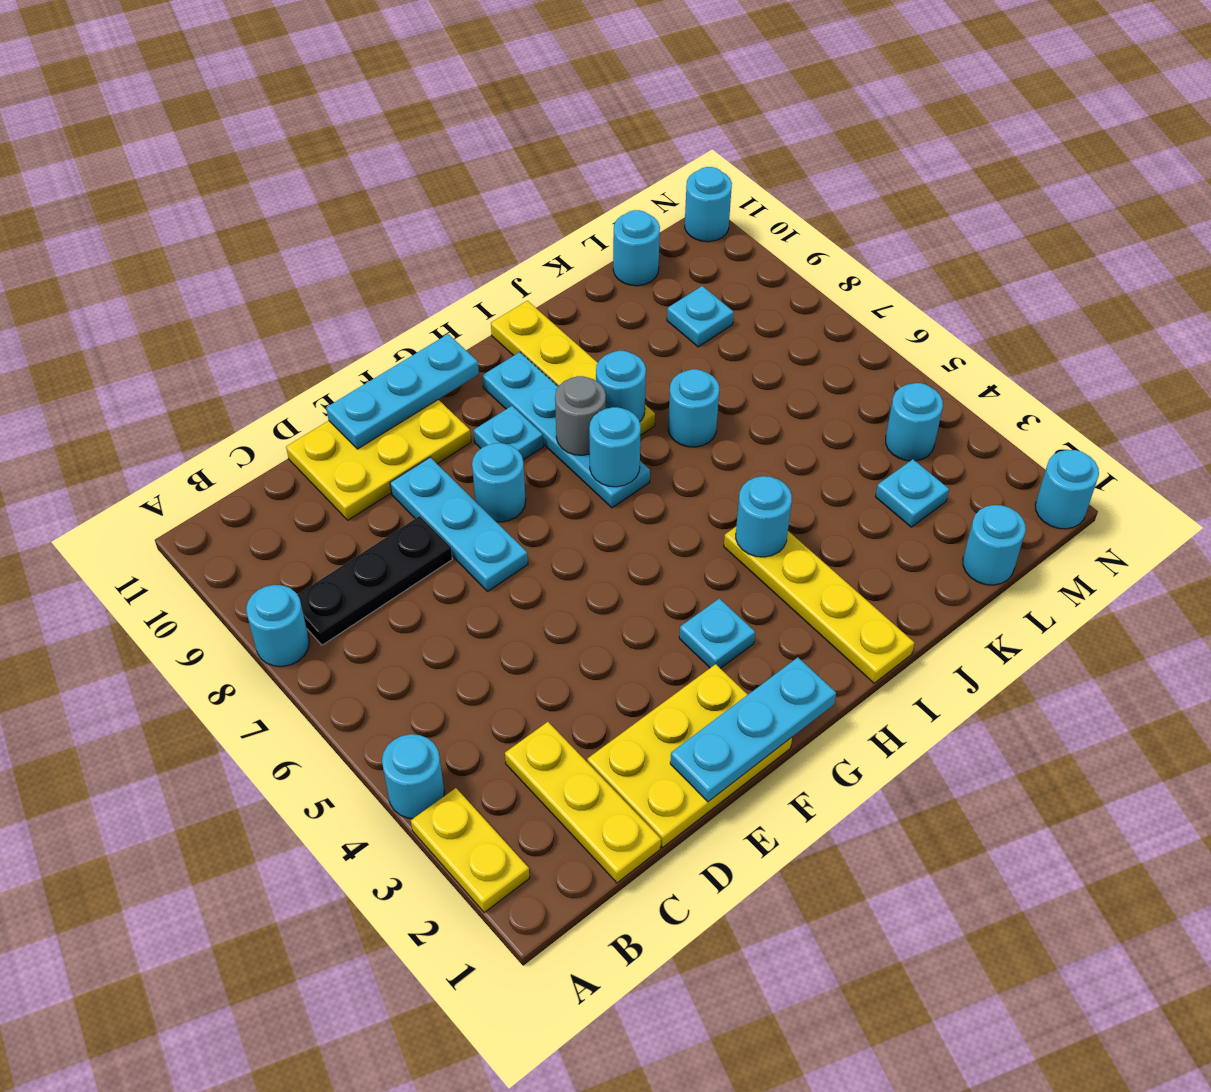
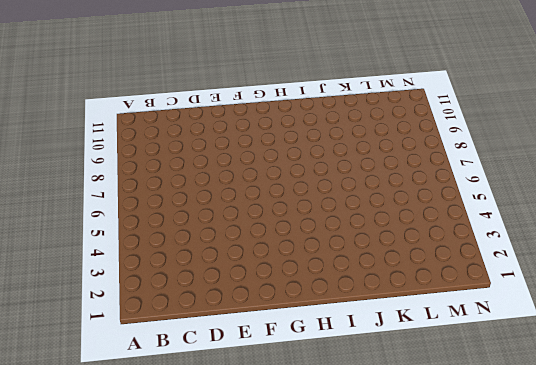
none -> yellow 1x2 plate [411,788,530,912]
none -> cyan 1x1 round brick [382,734,444,819]
none -> cyan 1x1 round brick [246,585,309,667]

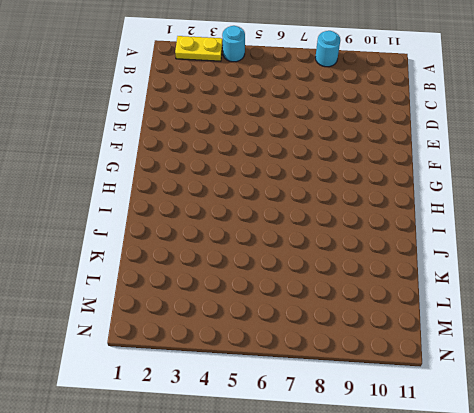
none -> black 1x3 plate [298,516,452,645]
none -> yellow 1x3 plate [505,722,661,883]
none -> yellow 2x3 plate [587,664,792,848]

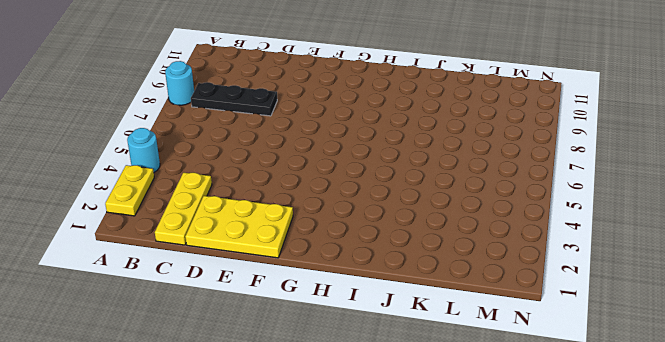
none -> yellow 2x3 plate [286,400,471,520]
none -> cyan 1x3 plate [390,457,528,591]
none -> cyan 1x1 round brick [472,443,526,522]

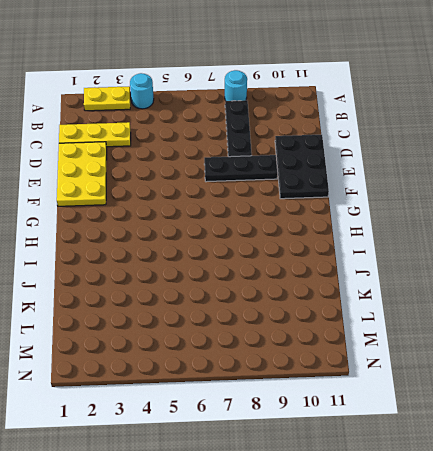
black 2x3 plate [275,135,329,199] -> yellow 2x3 plate [286,400,471,520]
black 1x3 plate [204,155,278,182] -> cyan 1x3 plate [390,457,528,591]
none -> cyan 1x1 round brick [472,443,526,522]
none -> cyan 1x1 plate [679,598,755,668]
none -> cyan 1x1 plate [474,406,543,460]

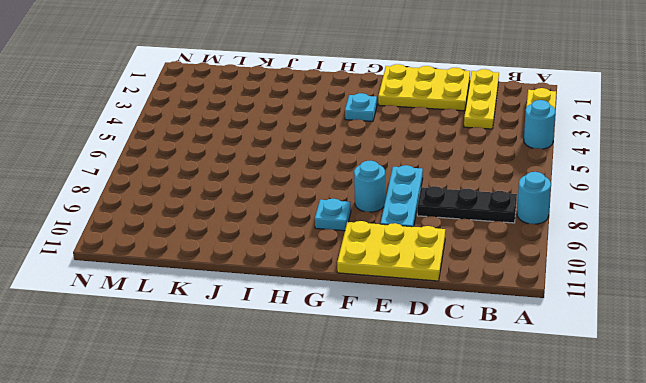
none -> cyan 1x4 plate [482,352,650,508]
none -> yellow 1x4 plate [724,527,915,683]
none -> yellow 1x4 plate [491,301,655,435]

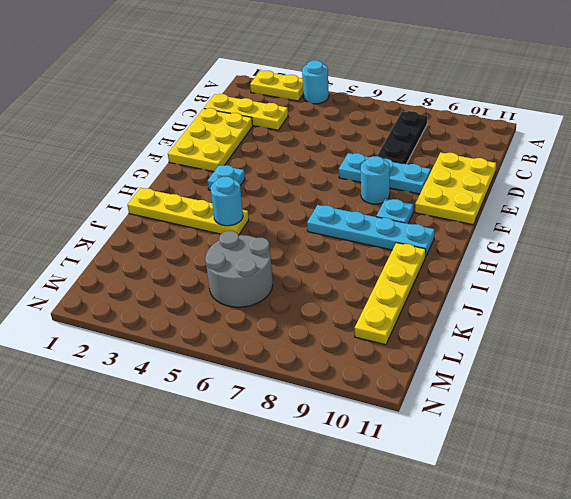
yellow 1x4 plate [355,243,426,345] -> yellow 1x4 plate turned to [491,301,655,435]
grey 2x2 round brick [205,231,273,307] -> none
none -> cyan 1x1 round brick [246,585,309,667]
none -> cyan 1x1 round brick [668,369,719,447]
none -> cyan 1x1 round brick [963,505,1026,585]

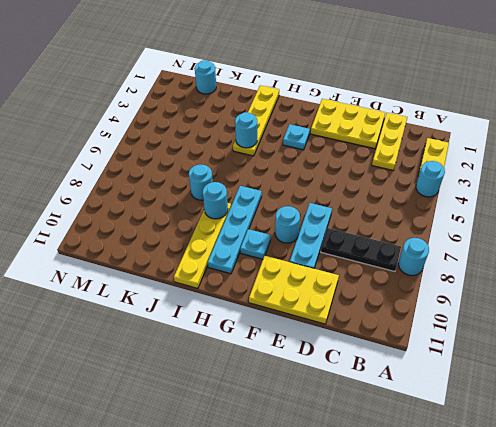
none -> cyan 1x1 plate [875,459,949,527]
none -> cyan 1x1 plate [667,286,734,347]
none -> cyan 1x1 round brick [613,210,660,286]

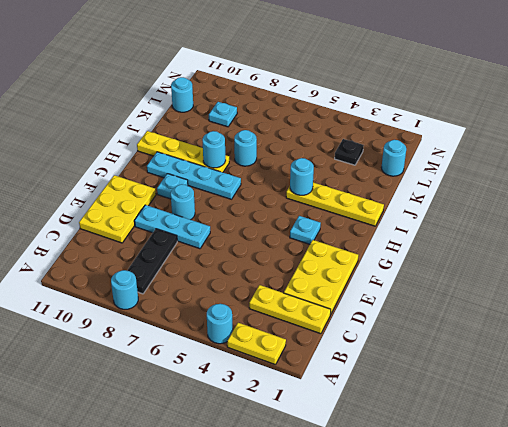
black 1x1 plate [335,139,364,165] -> cyan 1x1 plate [875,459,949,527]
none -> cyan 1x1 round brick [886,383,943,461]
none -> cyan 1x1 round brick [1035,450,1099,529]
none -> cyan 1x1 round brick [685,167,732,242]

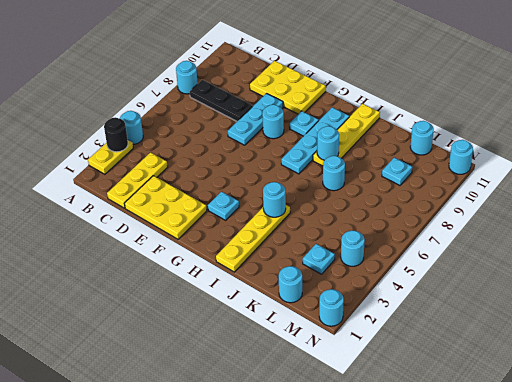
black 1x1 round brick [104,117,128,152] -> none
none -> cyan 1x3 plate [670,657,836,802]
none -> cyan 1x3 plate [326,334,479,449]
none -> cyan 1x1 round brick [589,407,641,487]

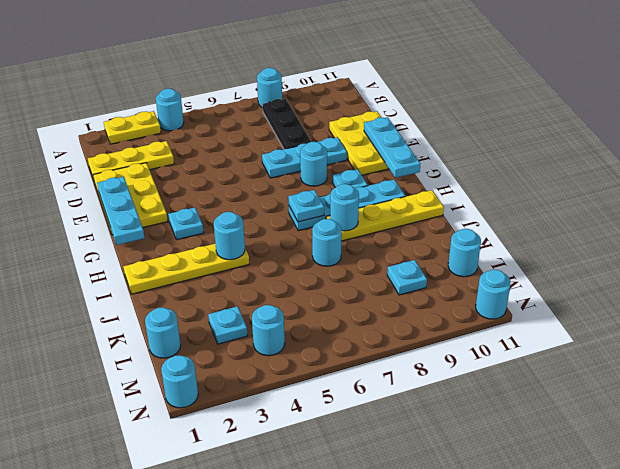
cyan 1x1 plate [288,190,324,222] -> cyan 1x1 round brick [589,407,641,487]
none -> grey 1x1 round brick [555,376,606,455]

